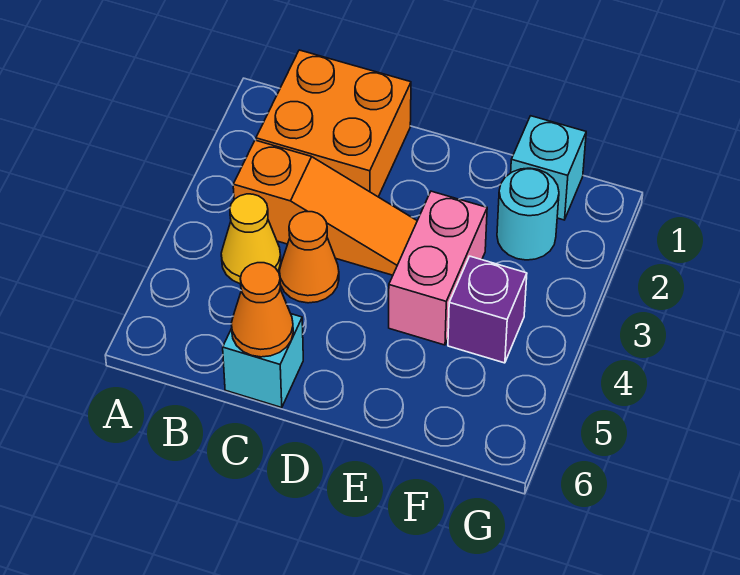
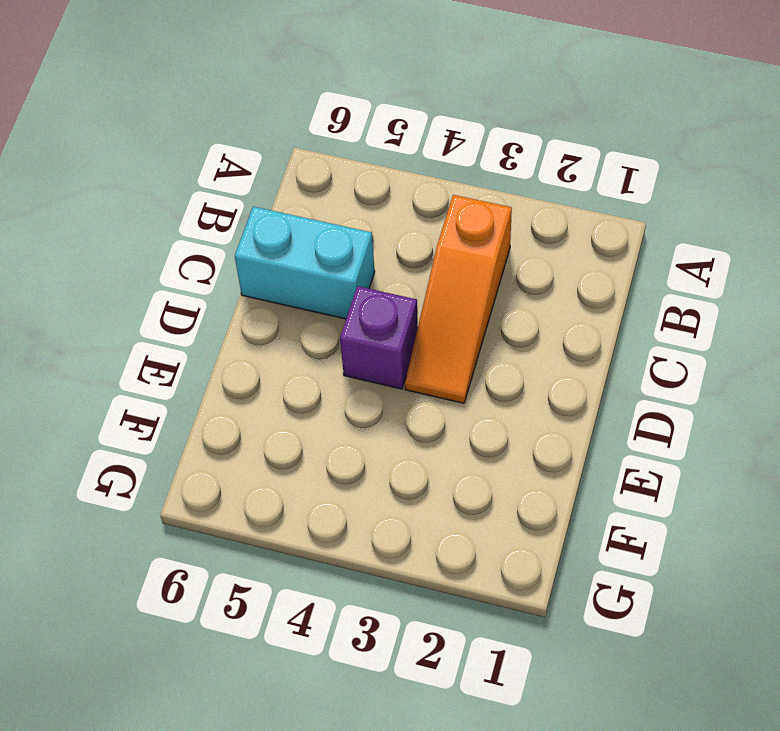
cyan 1x2 brick [235,207,375,319] -> cyan 1x1 brick [223,314,303,408]
purple 1x1 brick [340,286,418,389] -> purple 1x1 brick moved to [448,256,527,363]
none -> orange 2x2 brick [256,50,411,197]
none -> yellow 1x1 cone [221,194,281,284]

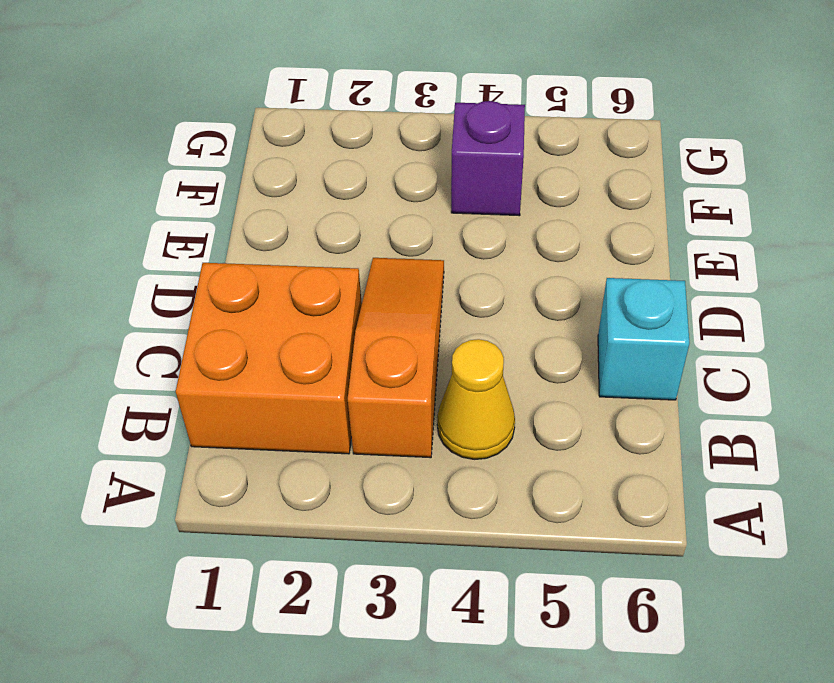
none -> orange 1x1 cone [279,212,339,303]
none -> pink 1x2 brick [389,191,487,345]

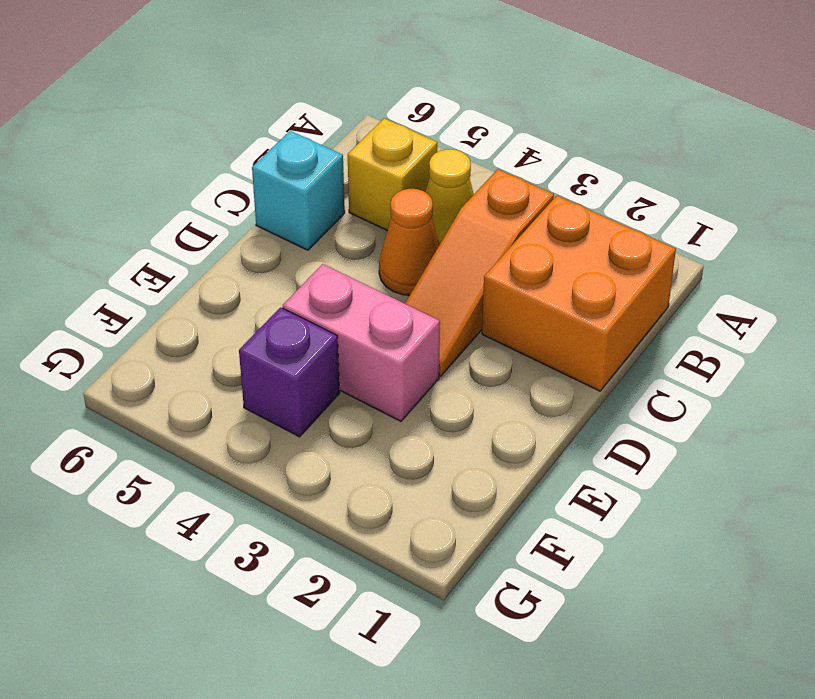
yellow 1x1 brick [348,118,437,231] -> none
none -> cyan 1x1 brick [511,116,586,220]
none -> cyan 1x1 round brick [497,168,559,260]

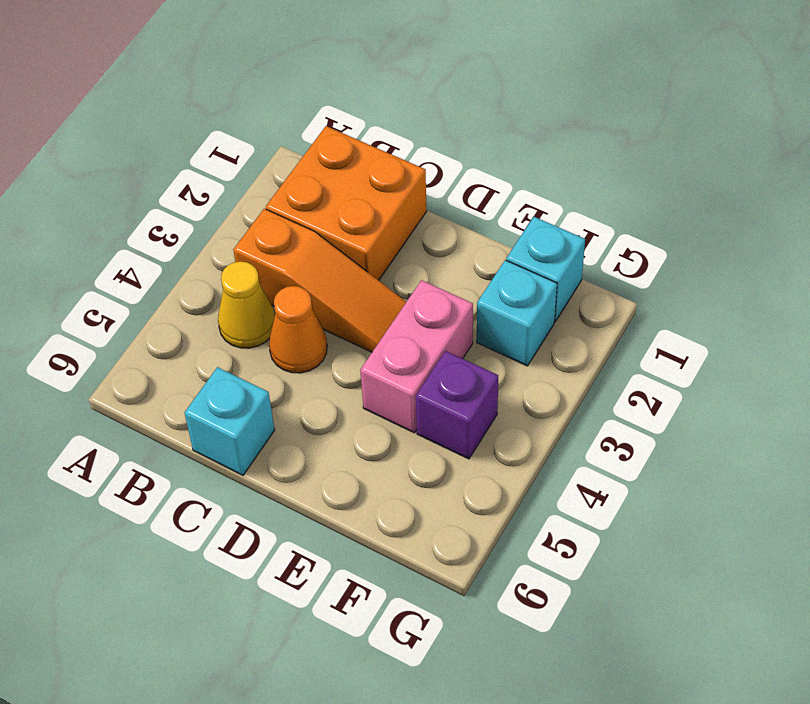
cyan 1x1 brick [477,260,557,366] -> cyan 1x1 round brick [497,168,559,260]
none -> orange 1x1 cone [231,263,293,357]

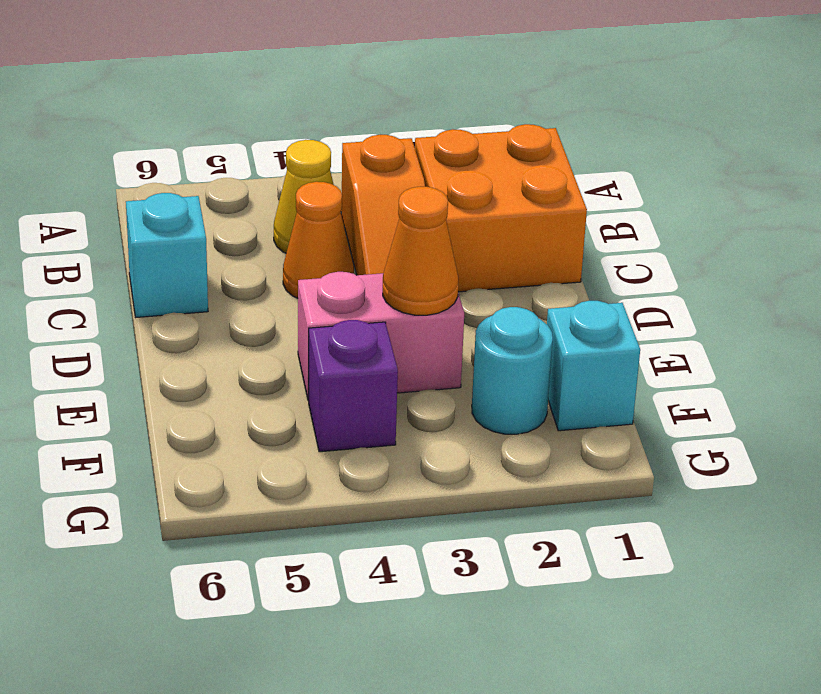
orange 1x1 cone [383,187,458,315] -> orange 1x1 cone moved to [231,263,293,357]

